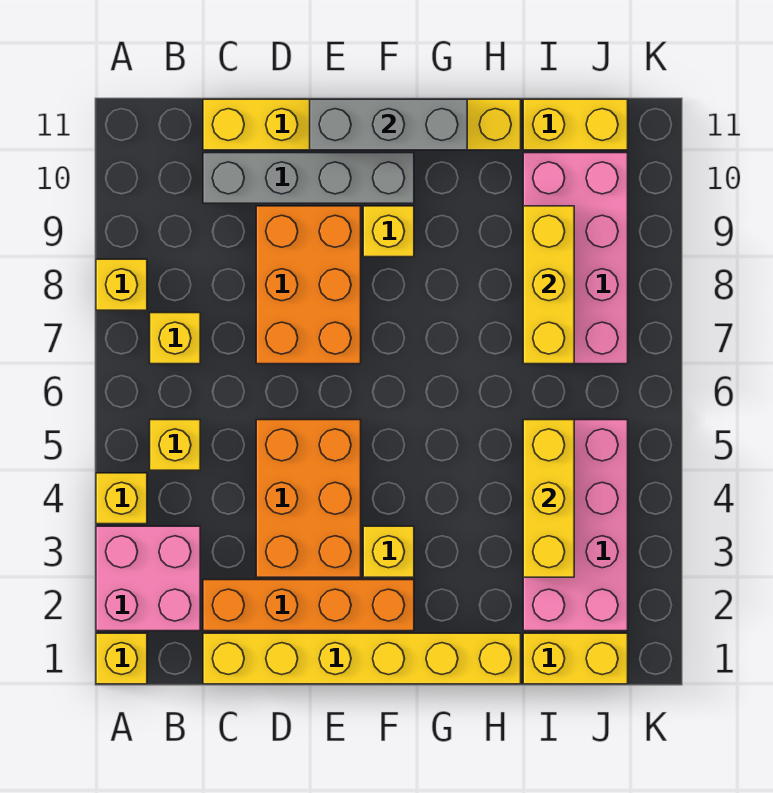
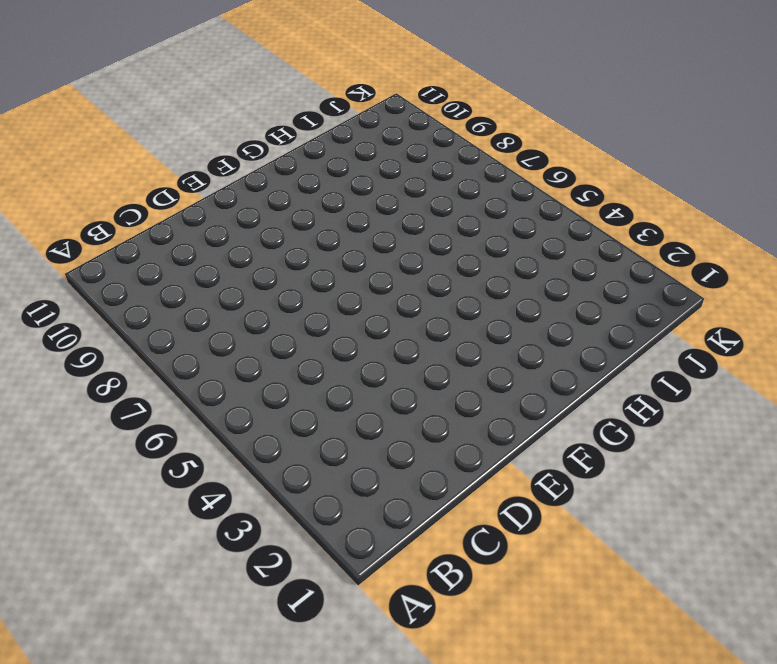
none -> yellow 1x1 brick [96,633,147,684]
none -> pink 2x2 brick [96,526,200,631]
none -> yellow 1x1 brick [96,473,147,524]

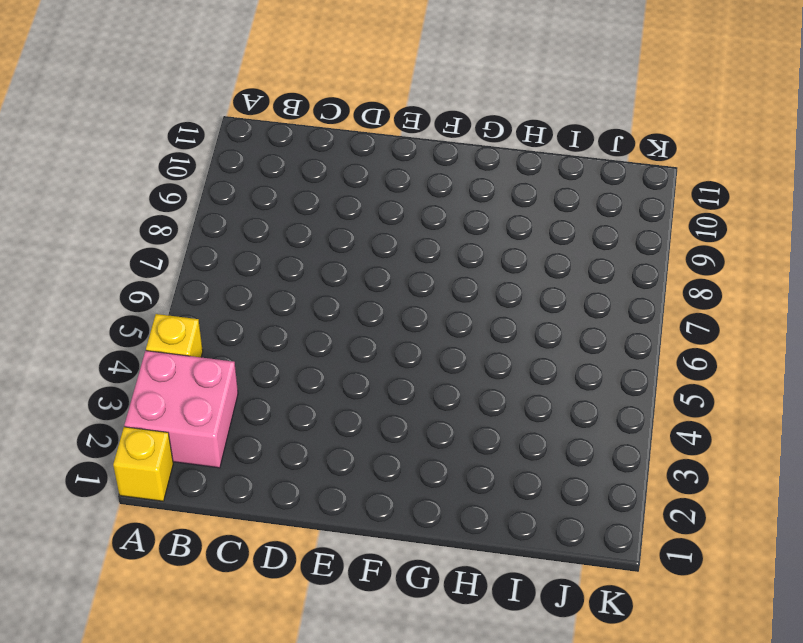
none -> yellow 1x1 brick [96,259,147,310]
none -> yellow 1x1 brick [150,420,200,470]
none -> yellow 1x1 brick [150,313,200,364]

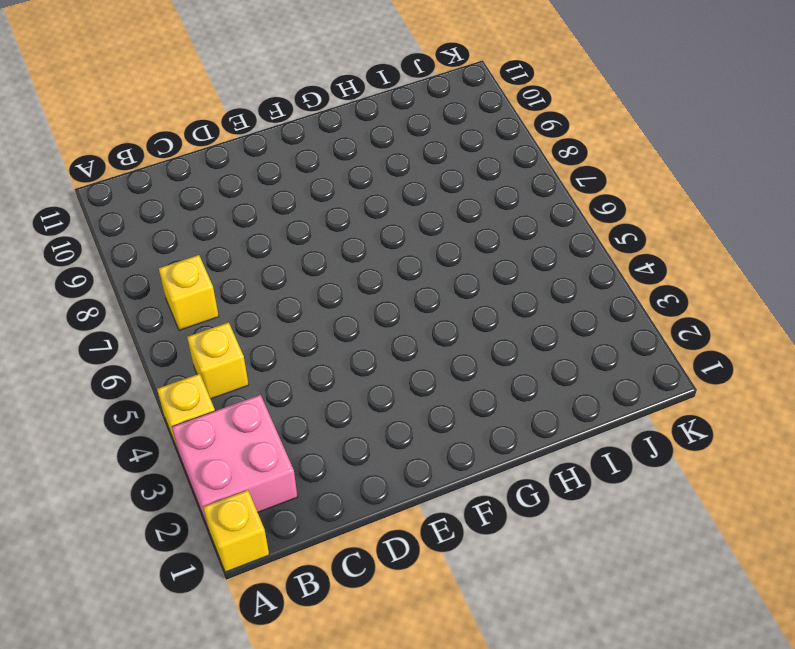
none -> yellow 1x1 brick [96,259,147,310]
none -> yellow 1x6 brick [203,633,521,684]
none -> orange 1x4 brick [203,580,414,631]

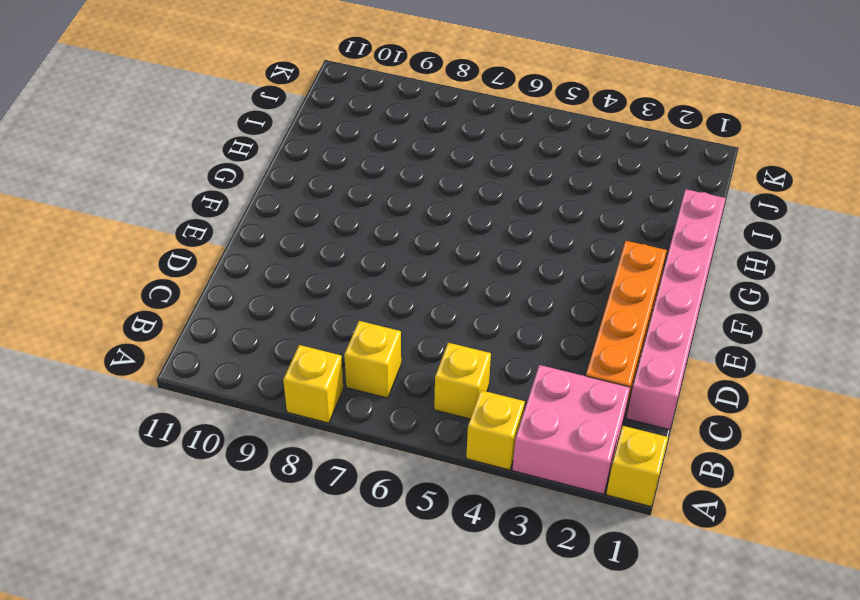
pink 1x6 brick [627,189,726,430] -> yellow 1x6 brick [203,633,521,684]
none -> grey 1x4 brick [203,153,414,203]
none -> yellow 1x6 brick [203,99,521,150]
none -> orange 2x3 brick [256,420,361,577]

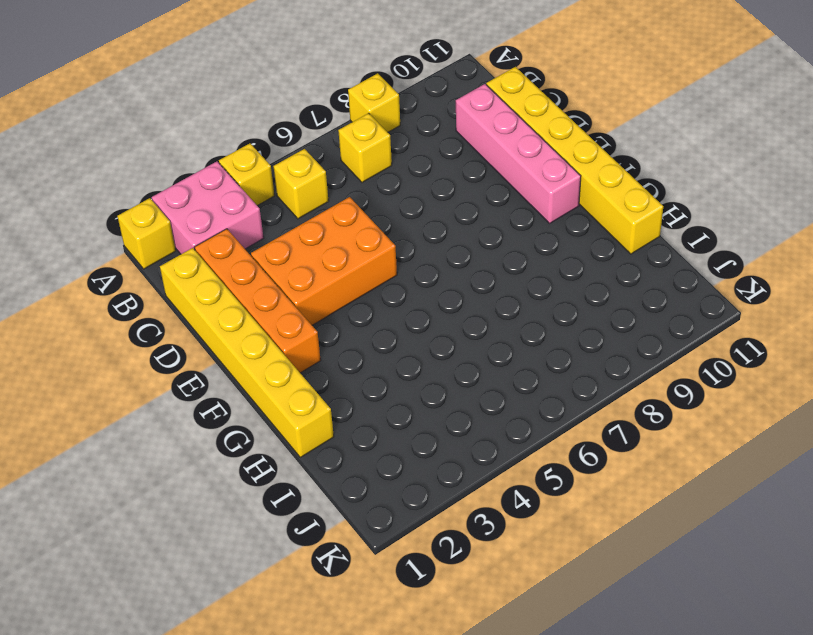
pink 1x4 brick [456,84,581,223] -> grey 1x4 brick [203,153,414,203]
none -> orange 2x3 brick [256,206,361,364]
none -> yellow 1x1 brick [363,526,414,577]
none -> yellow 1x1 brick [363,206,414,257]

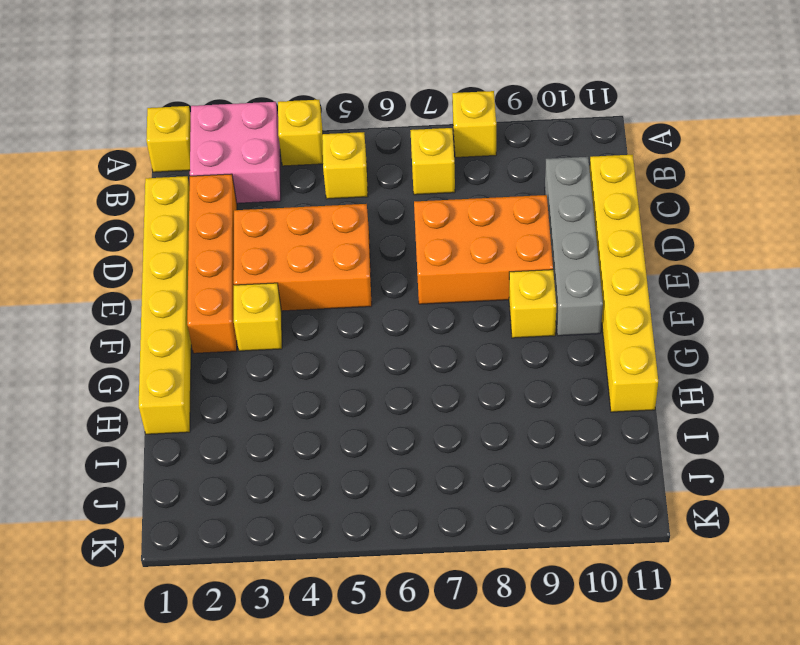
none -> yellow 1x2 brick [523,633,628,684]
none -> pink 2x4 brick [523,420,628,631]
none -> pink 2x4 brick [523,153,628,364]

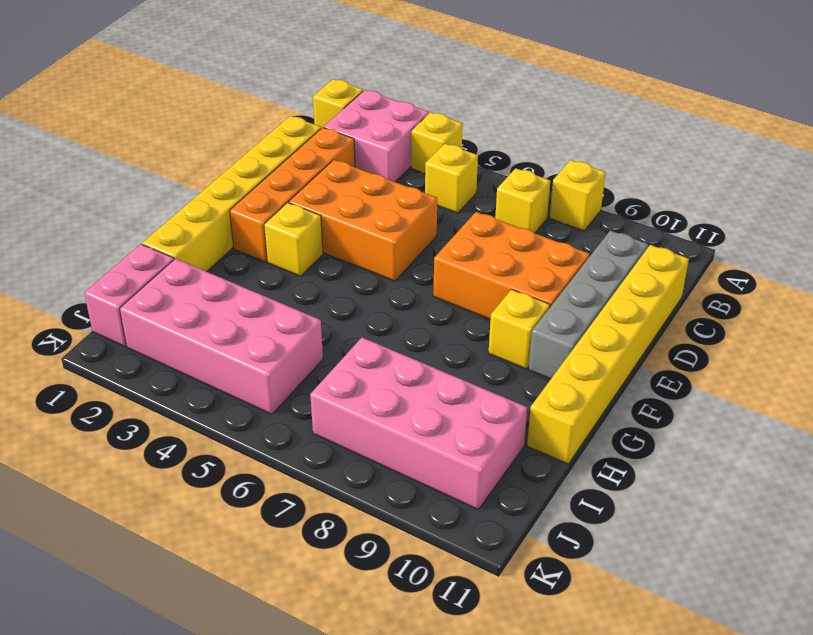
pink 1x2 brick [84,244,174,346] -> yellow 1x2 brick [523,633,628,684]
none -> yellow 1x2 brick [523,99,628,150]
none -> grey 1x3 brick [310,99,467,150]
none -> yellow 1x3 brick [523,420,574,577]

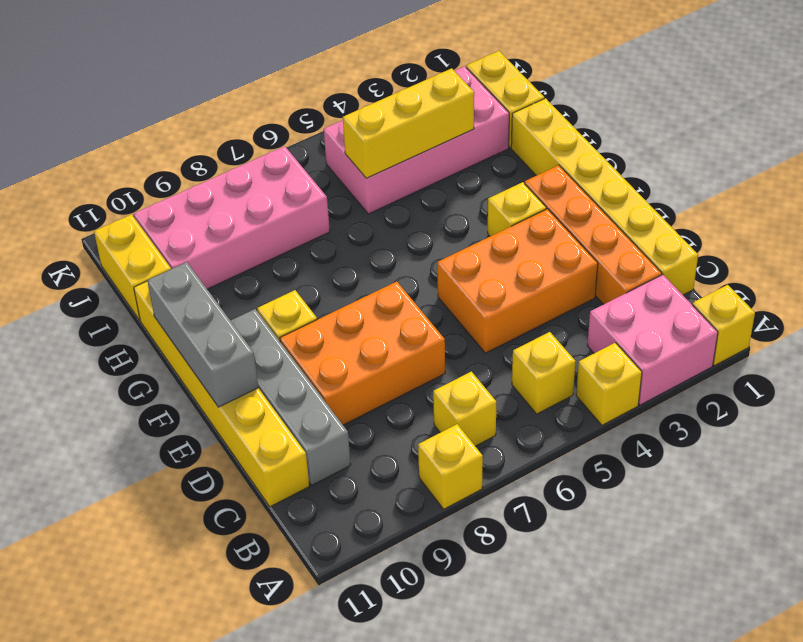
none -> yellow 1x3 brick [523,206,574,364]

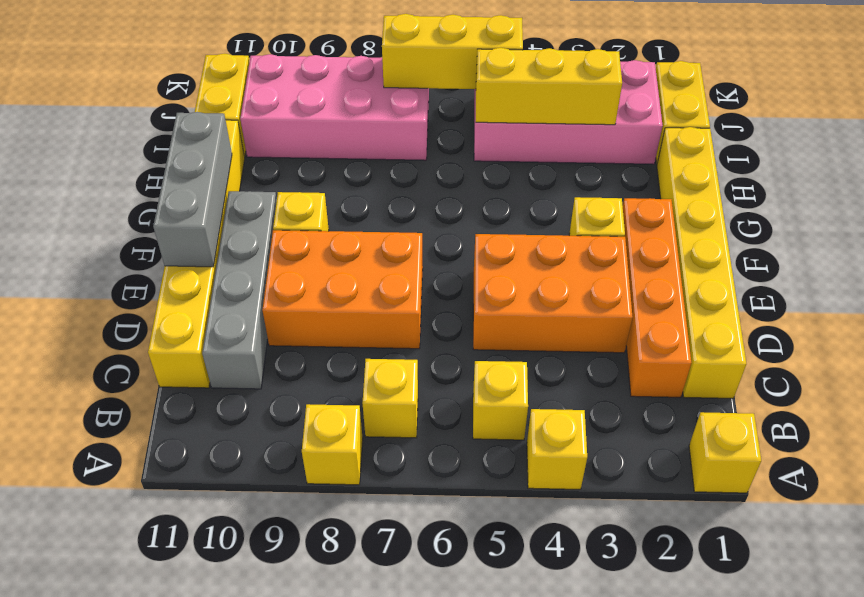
yellow 1x3 brick [382,14,523,89] -> yellow 1x3 brick moved to [523,206,574,364]
none -> pink 2x2 brick [96,526,200,631]

